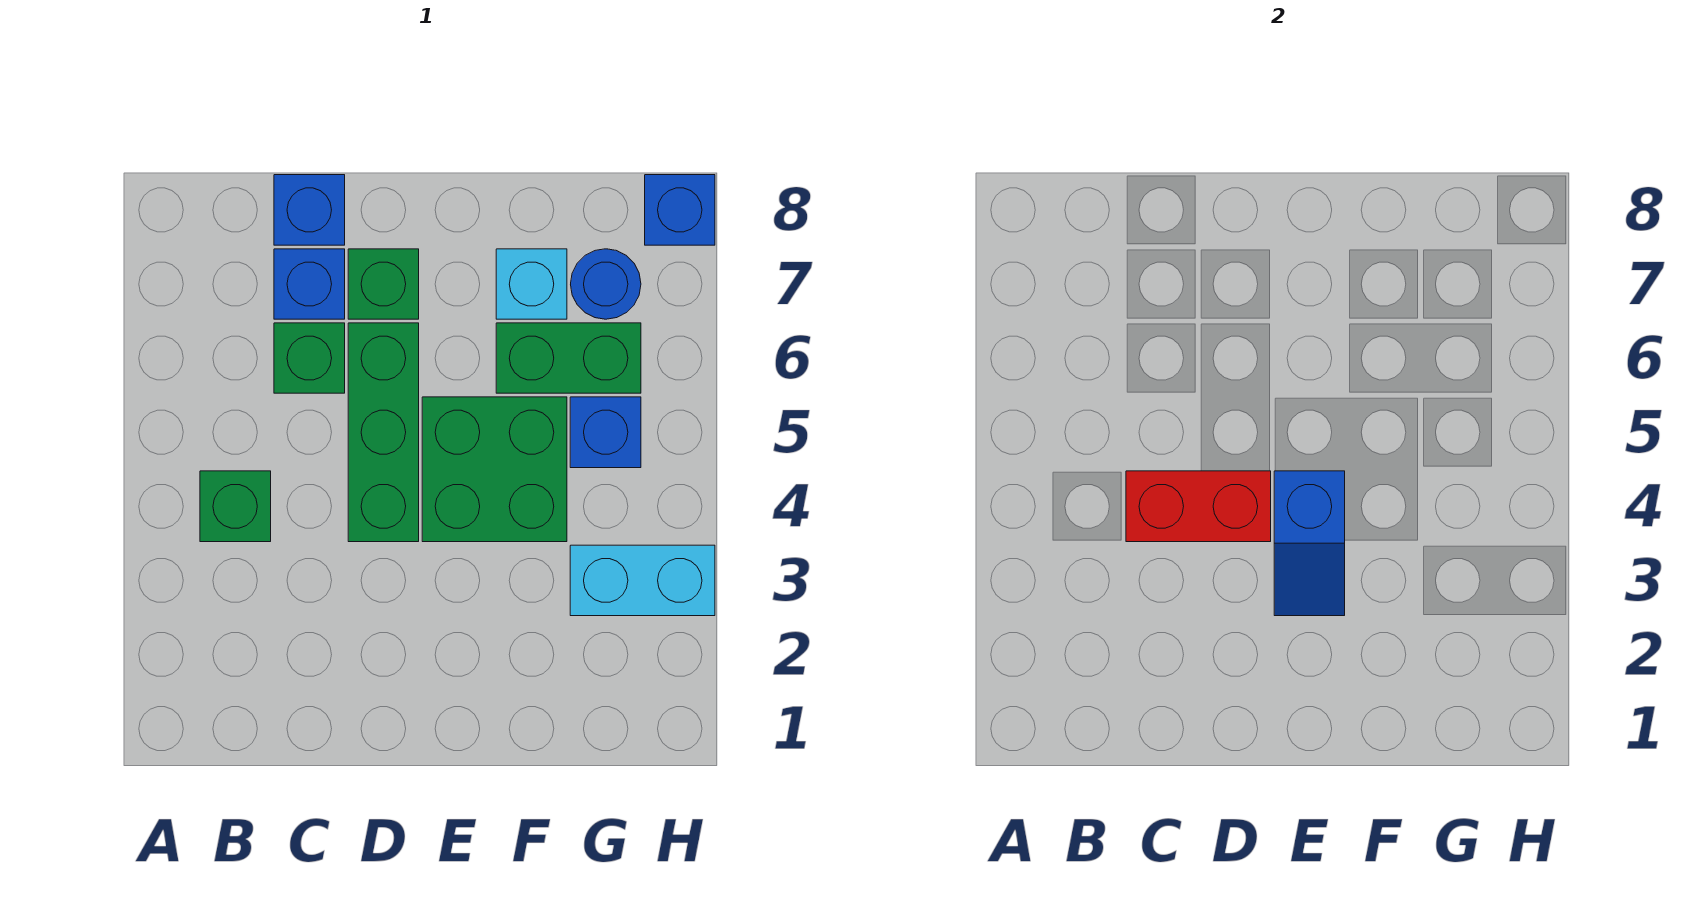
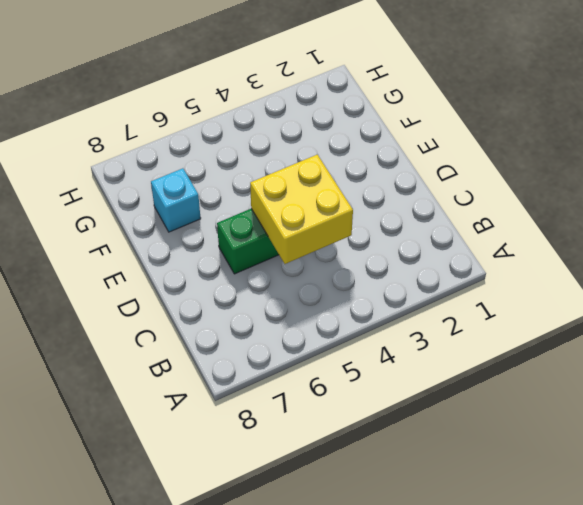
yellow 2x2 brick [250,155,353,264] -> red 1x2 brick [1126,471,1271,542]
none -> green 1x1 brick [200,471,271,542]
none -> green 1x1 brick [274,323,345,393]
none -> blue 1x1 brick [274,249,345,319]

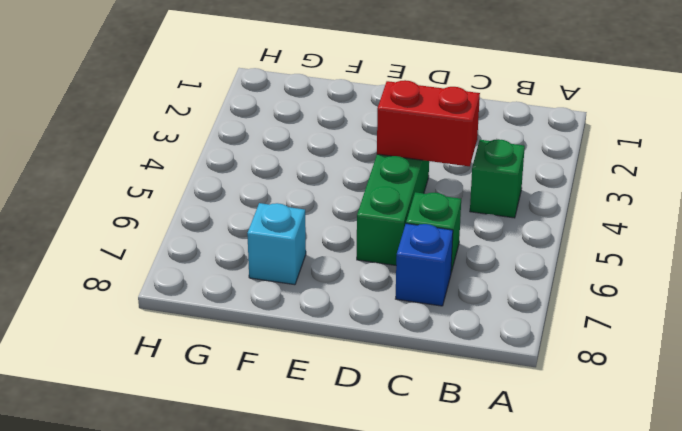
none -> blue 1x1 brick [274,175,345,245]
none -> green 1x1 brick [348,249,419,319]
none -> green 2x2 brick [422,397,567,542]

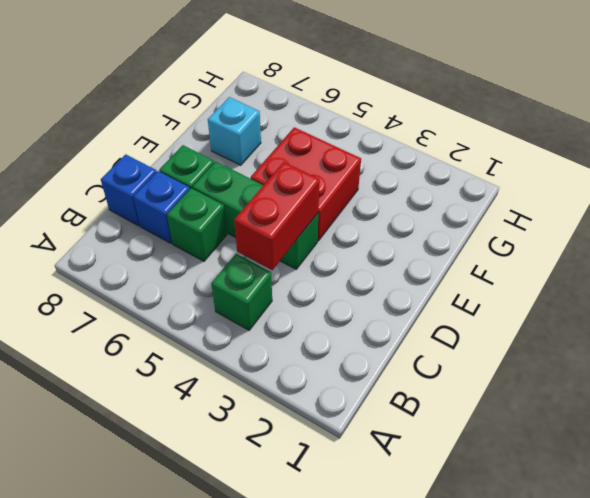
red 2x2 brick [251,127,361,241] -> green 2x2 brick [422,397,567,542]
none -> green 1x2 brick [496,323,641,393]
none -> cyan 1x2 brick [570,545,715,616]
none -> blue 1x1 brick [570,397,641,468]

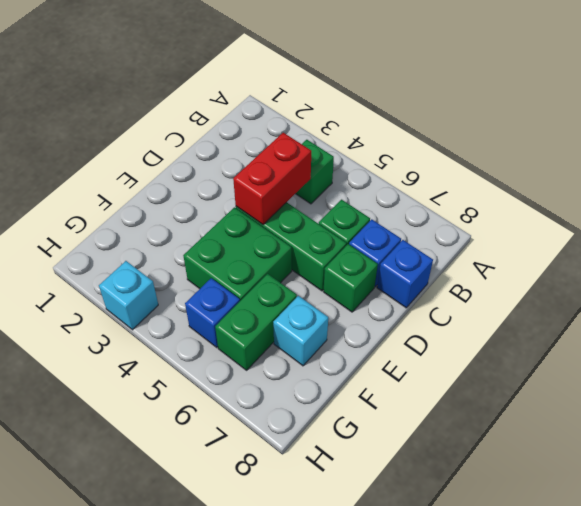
cyan 1x1 brick [99,261,158,330] -> cyan 1x2 brick [570,545,715,616]
none -> blue 1x1 round brick [571,249,641,319]
none -> blue 1x1 brick [645,175,715,245]
none -> blue 1x2 slope [1274,471,1345,616]

